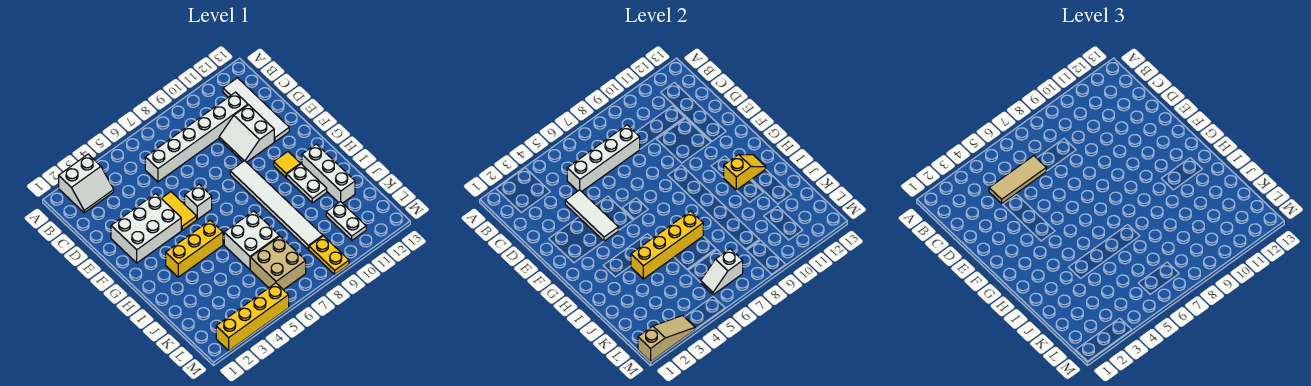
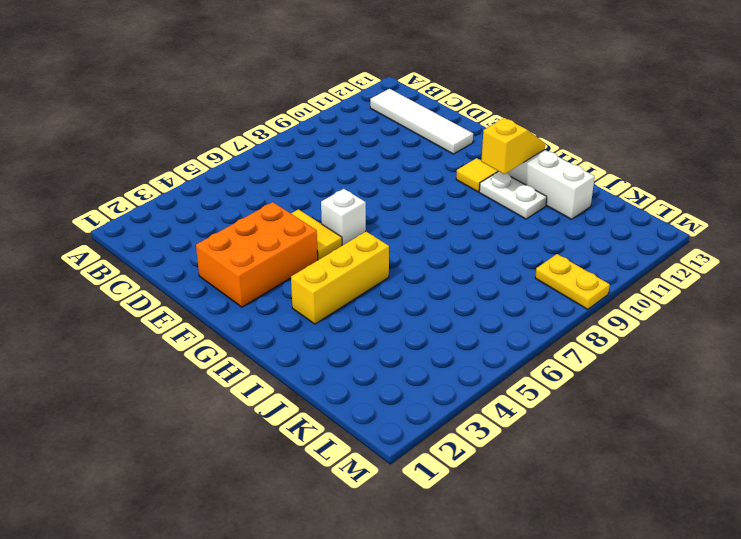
orange 2x3 brick [196,202,318,307] -> white 2x3 brick [111,194,181,263]
none -> white 2x2 slope [59,154,114,213]
none -> white 1x6 brick [145,92,248,182]
none -> white 2x2 slope [219,105,274,162]

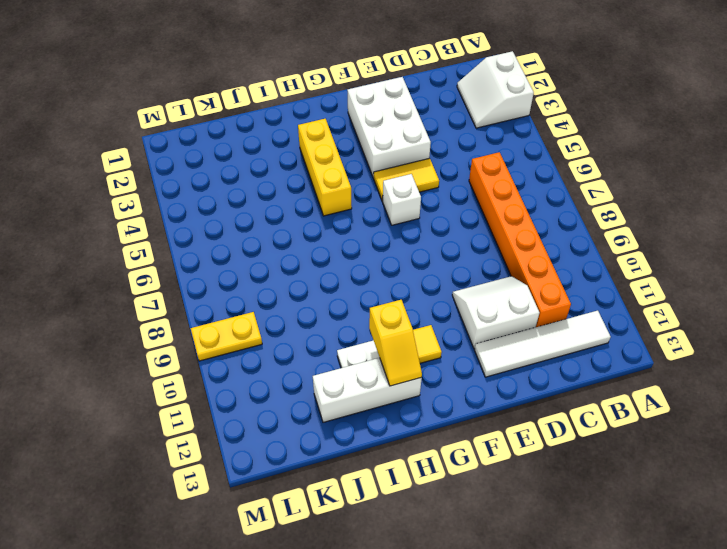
orange 1x6 brick [469,152,571,327] -> white 1x6 brick [145,92,248,182]
none -> white 1x6 tile [230,161,323,249]
none -> white 2x2 brick [224,211,279,270]
none -> tan 2x2 brick [250,236,306,290]

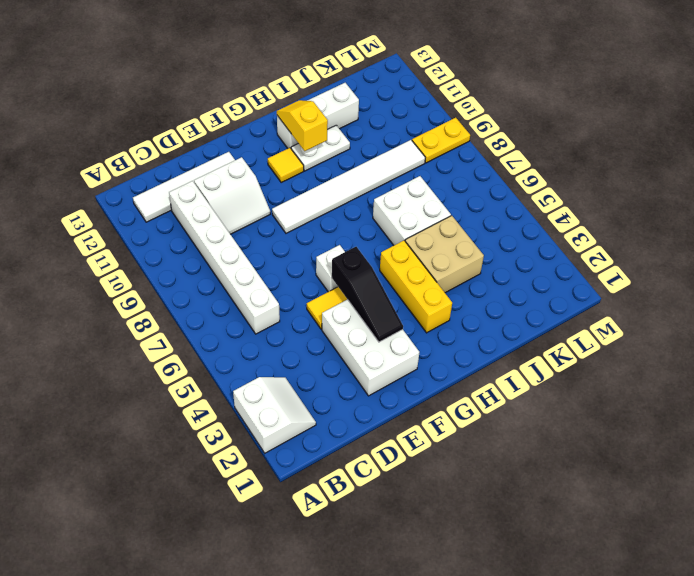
black 1x3 slope [332,247,403,342] -> white 1x3 tile [565,190,618,241]
tan 2x2 brick [405,216,484,293] -> tan 2x2 brick moved to [250,236,306,290]
none -> white 1x2 plate [326,201,366,240]
none -> yellow 1x4 brick [216,283,289,351]
none -> white 1x4 brick [567,125,640,192]

